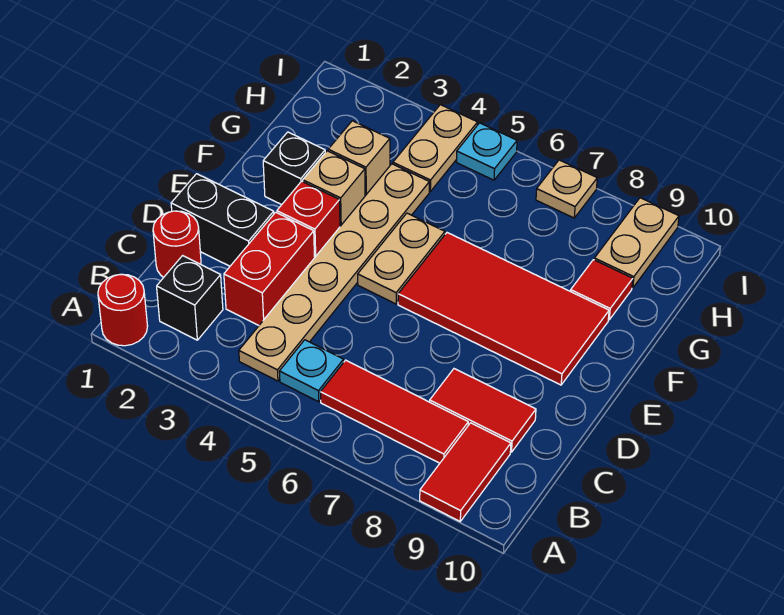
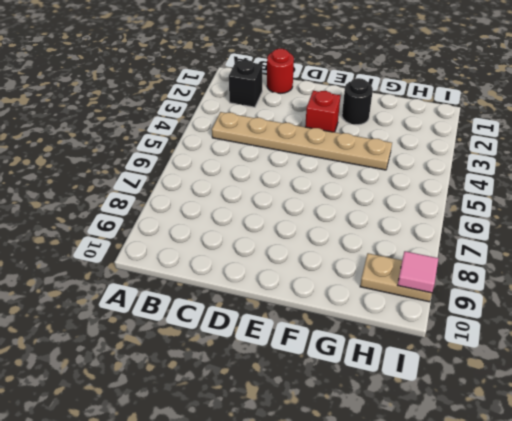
black 1x1 round brick [342,78,373,125] -> black 1x1 brick [263,132,325,205]
pink 1x1 tile [398,251,438,293] -> none
none -> red 1x1 round brick [98,274,148,346]
none -> red 1x2 tile [420,423,511,521]
none -> cyan 1x1 plate [279,340,344,402]

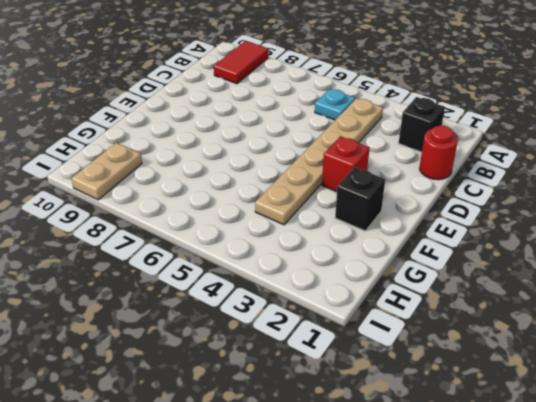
none -> red 1x1 round brick [98,274,148,346]
none -> red 1x3 tile [321,360,468,463]
none -> red 1x2 brick [224,212,315,325]

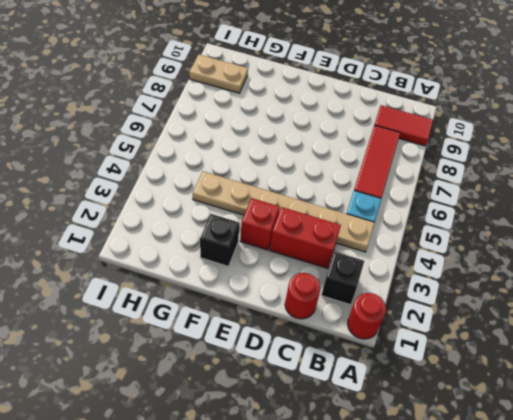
none -> red 1x2 tile [430,369,536,452]
none -> black 1x2 brick [171,174,274,266]
none -> tan 1x2 plate [358,213,445,304]

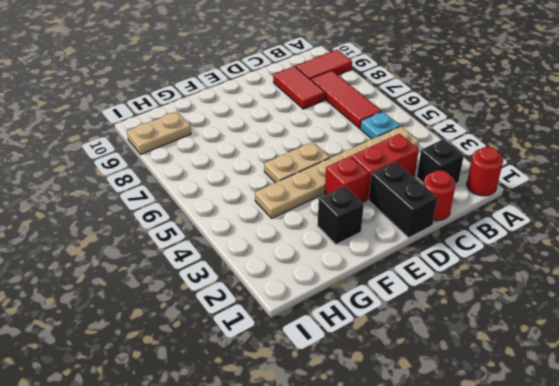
none -> red 2x4 tile [398,233,609,385]
none -> tan 1x1 brick [303,151,365,226]
none -> tan 1x1 brick [328,121,390,196]

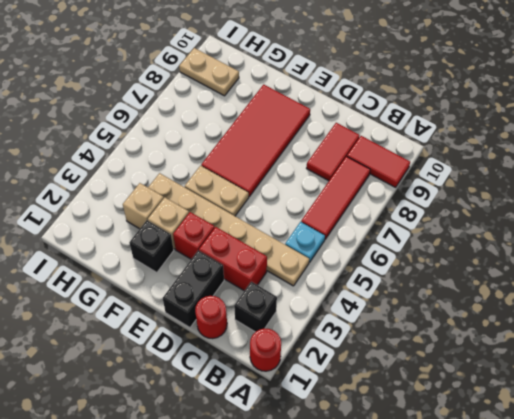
none -> red 1x1 tile [571,260,633,320]
none -> tan 1x2 plate [393,105,478,191]
none -> cyan 1x1 plate [456,123,517,180]

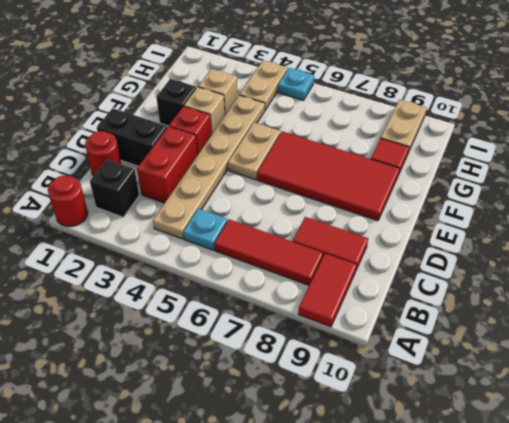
none -> tan 1x1 plate [536,160,597,218]

